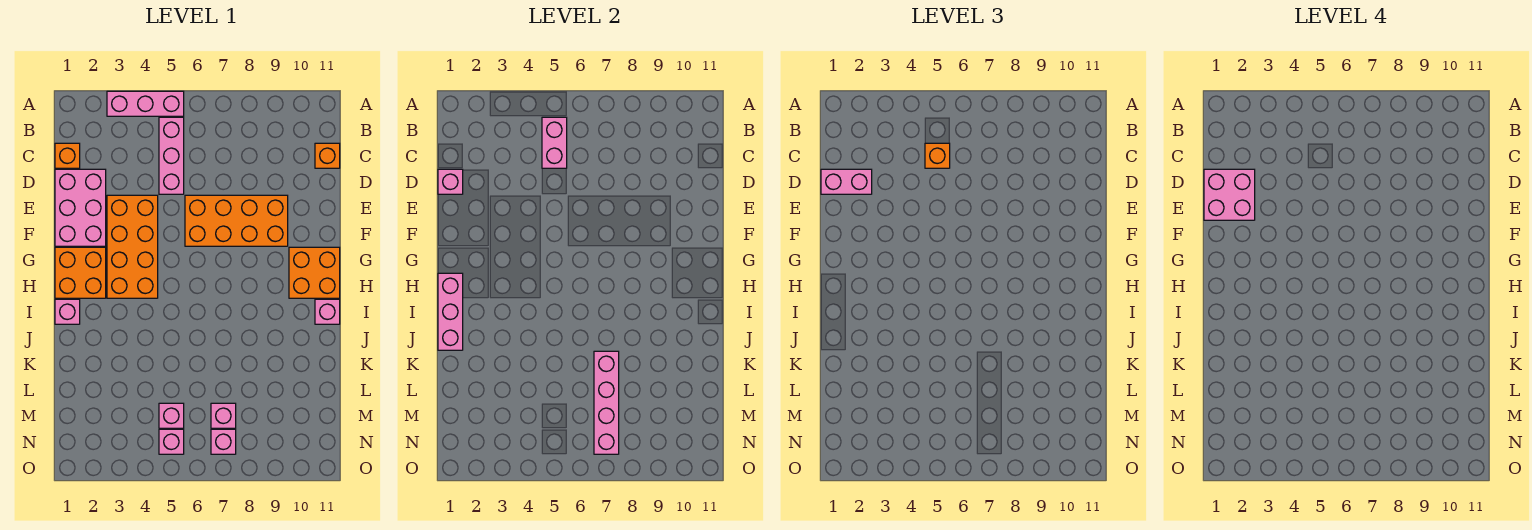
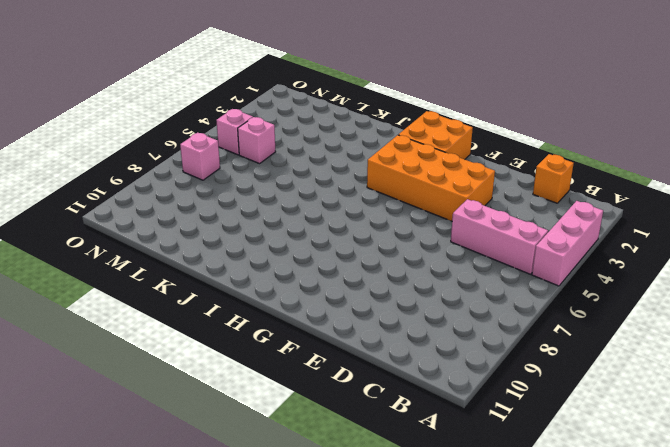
none -> orange 1x1 brick [315,143,340,168]
none -> pink 2x3 brick [55,169,106,246]
none -> orange 2x4 brick [185,195,288,246]

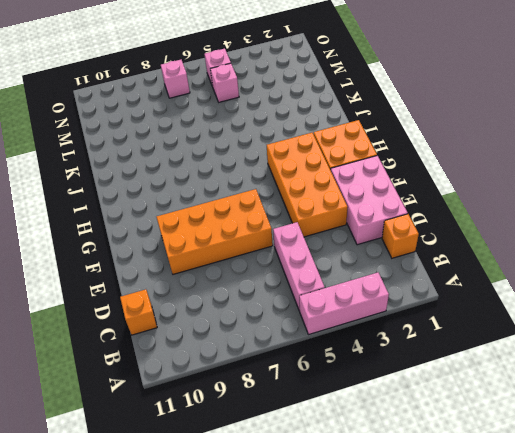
none -> orange 2x2 brick [289,247,340,298]
none -> pink 1x1 brick [55,299,80,324]
none -> pink 1x1 brick [315,299,340,324]

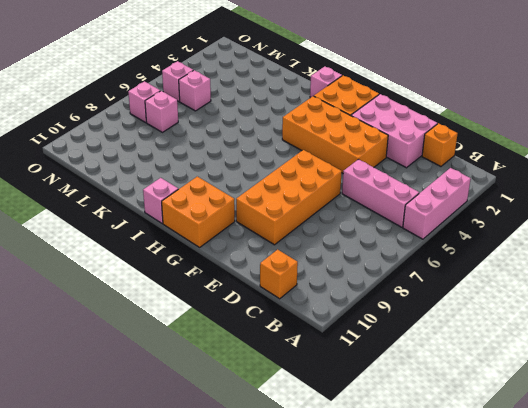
none -> pink 1x2 brick [542,117,567,168]
none -> pink 1x1 brick [438,169,463,194]
none -> pink 1x3 brick [438,273,463,350]

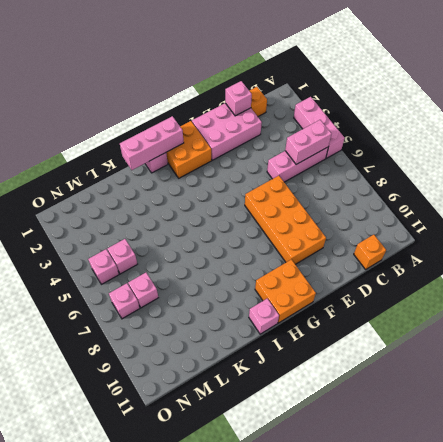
none -> orange 2x4 brick [107,195,158,298]
none -> pink 1x4 brick [594,351,619,454]
none -> orange 1x1 brick [925,143,950,168]

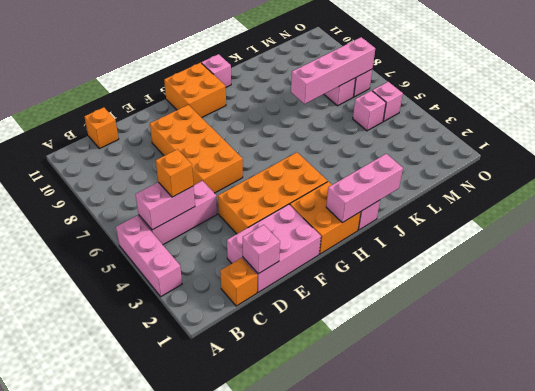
none -> pink 1x2 brick [821,169,872,194]
none -> pink 2x2 brick [1204,169,1255,220]

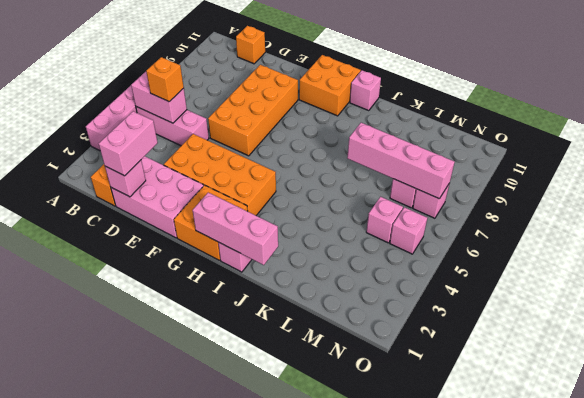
none -> pink 2x2 brick [1204,169,1255,220]

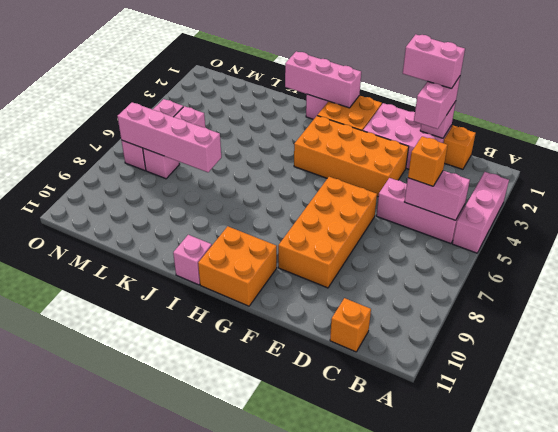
pink 1x2 brick [403,35,465,89] -> pink 2x2 brick [1204,169,1255,220]

